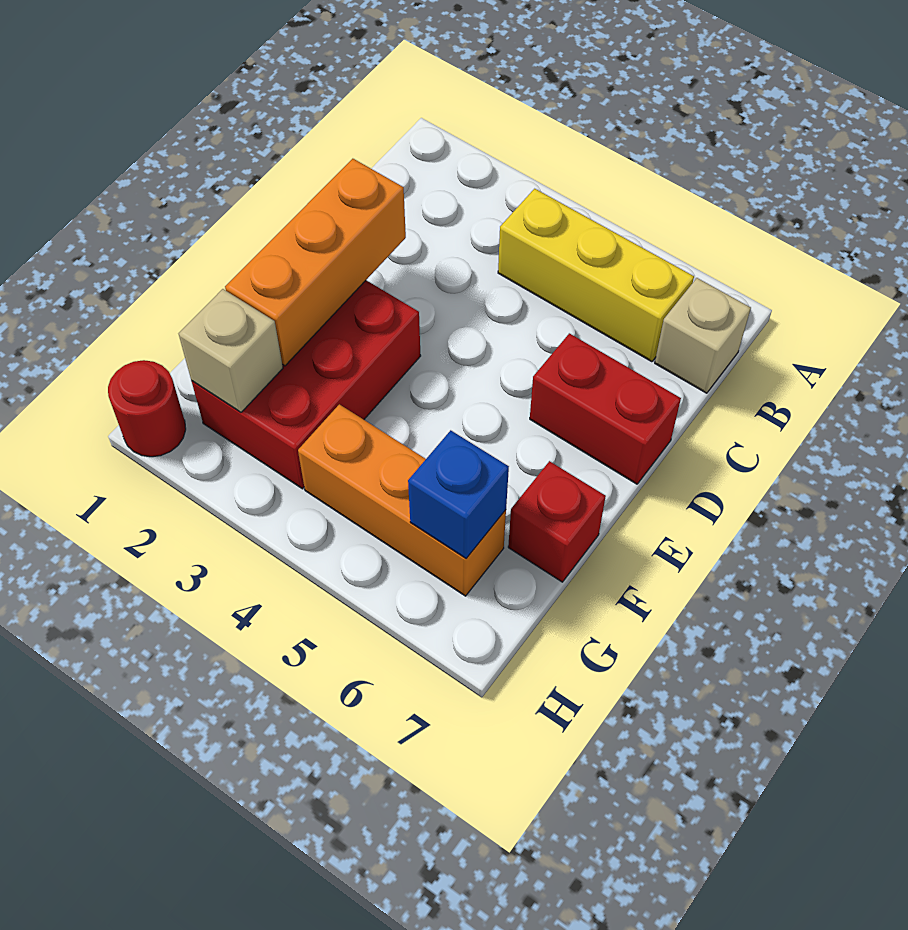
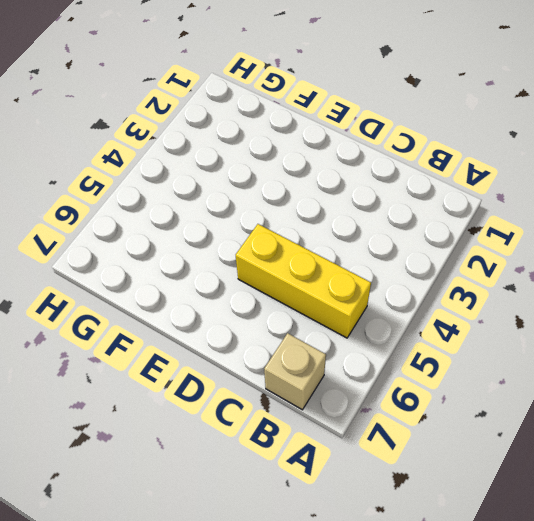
yellow 1x3 brick [236,224,371,338] -> yellow 1x3 brick turned to [498,189,694,362]
none -> red 1x2 brick [530,333,681,484]
none -> red 2x3 brick [192,280,421,489]

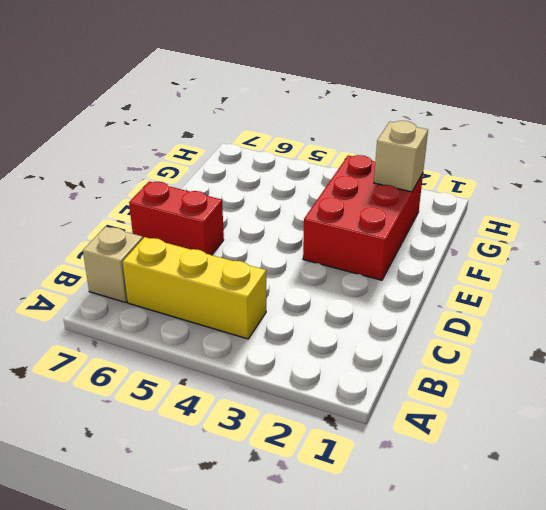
none -> red 1x1 brick [508,461,606,582]
none -> orange 1x3 brick [298,404,506,596]

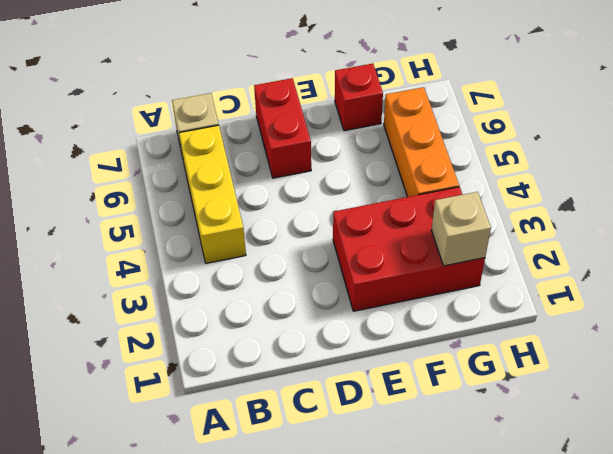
none -> red 1x1 round brick [108,360,186,457]
none -> orange 1x3 brick [225,159,406,366]

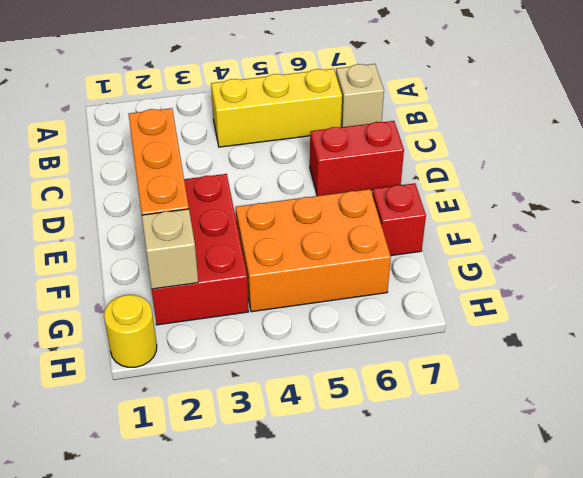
orange 2x3 brick [236,189,391,312] -> orange 1x3 brick [298,404,506,596]
yellow 1x1 round brick [104,295,157,367] -> red 1x1 round brick [108,360,186,457]
none -> blue 1x1 brick [408,430,509,558]

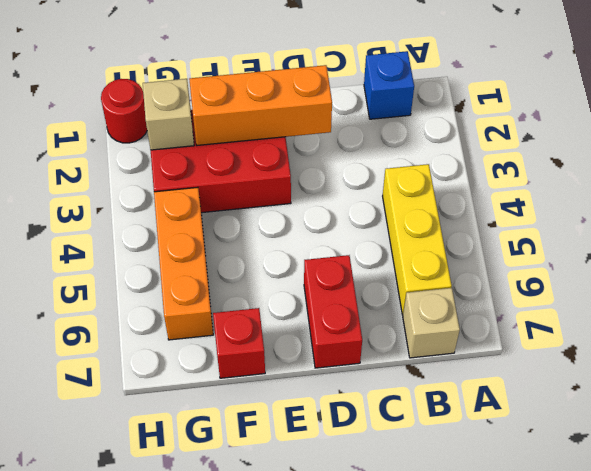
blue 1x1 brick [364,51,414,119] -> blue 1x1 brick moved to [408,430,509,558]

